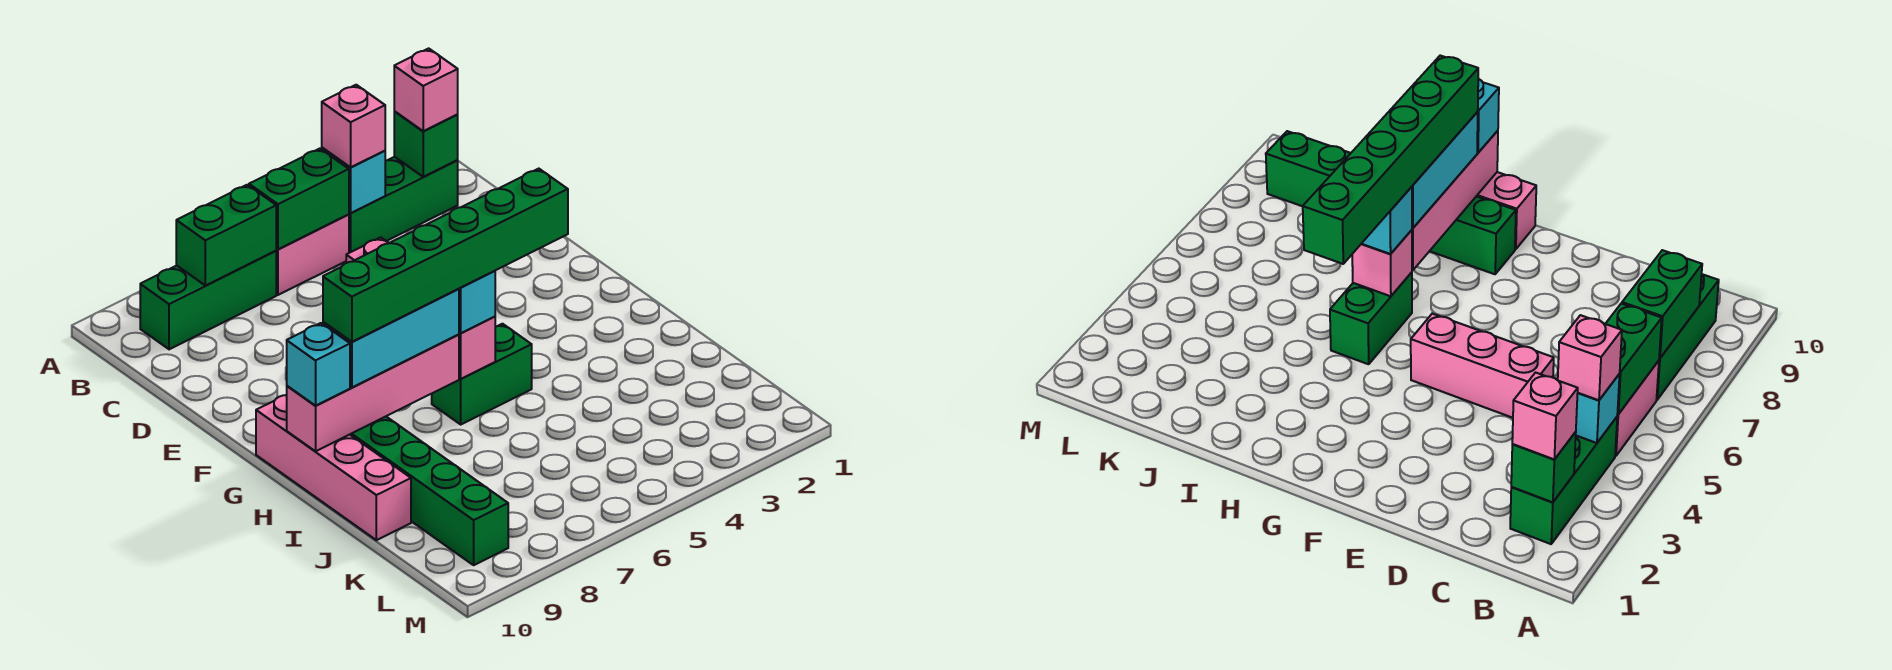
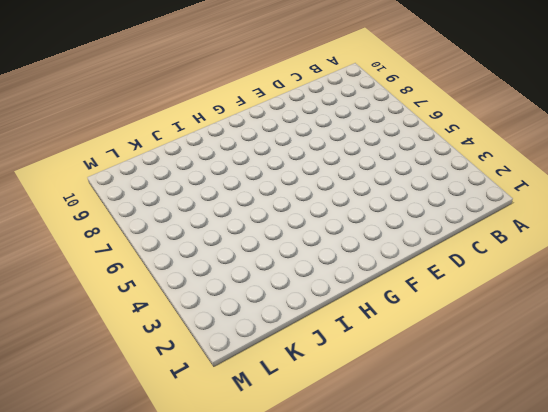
none -> green 1x3 brick [349,157,458,253]
none -> pink 1x2 brick [276,215,349,295]
none -> green 1x3 brick [140,251,276,349]

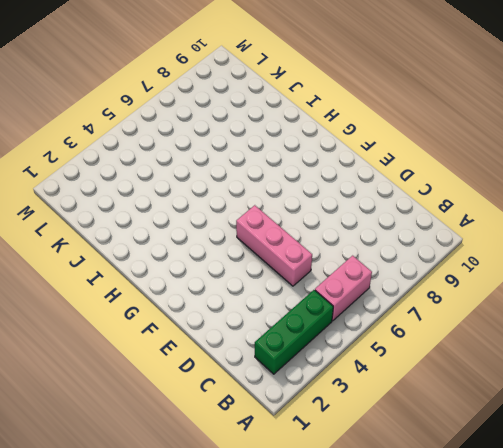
none -> green 1x3 brick [140,251,276,349]
none -> green 1x6 brick [350,417,508,565]
none -> pink 1x4 brick [256,395,411,540]

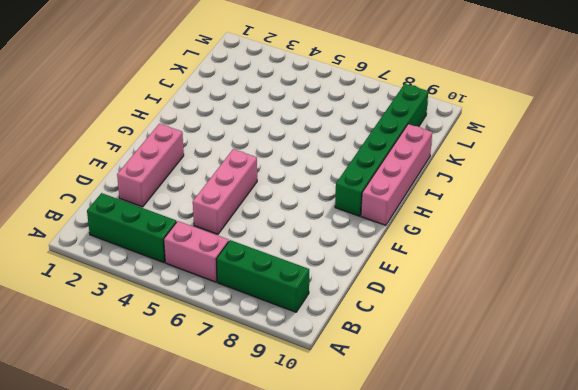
pink 1x3 brick [117,124,184,207] -> none
none -> green 1x2 brick [432,324,532,424]
none -> green 1x1 brick [394,111,458,177]
none -> cyan 1x1 brick [322,148,385,213]

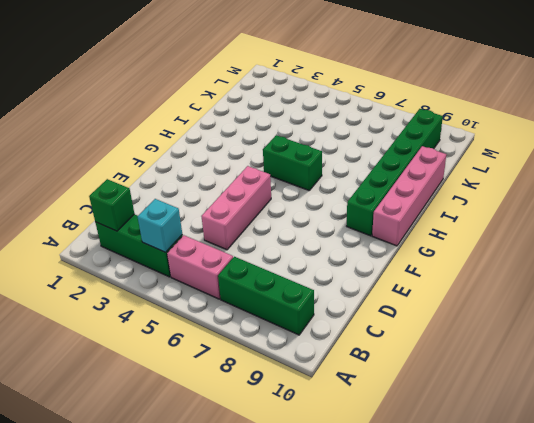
none -> green 1x2 brick [249,149,349,249]
none -> green 1x2 brick [176,185,276,286]
none -> pink 1x1 brick [459,317,495,379]

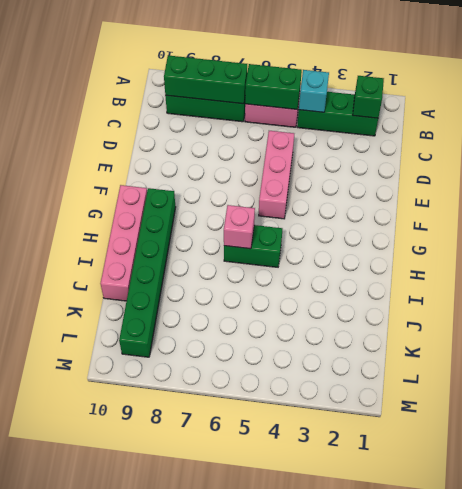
green 1x3 brick [164,55,247,104] -> green 1x2 brick [176,185,276,286]
none -> pink 1x4 brick [287,335,459,451]
none -> pink 1x1 brick [394,48,458,131]
none -> pink 1x1 brick [322,85,385,167]

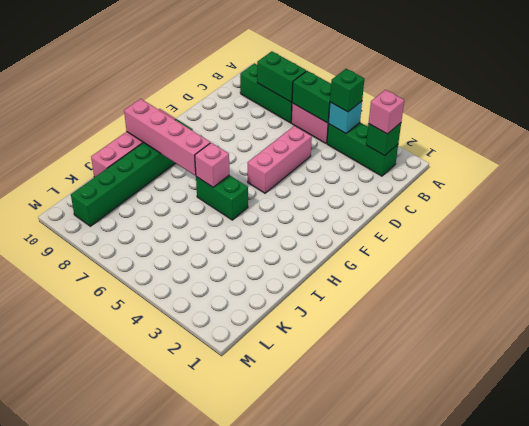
green 1x1 brick [330,69,364,112] -> pink 1x1 brick [322,85,385,167]
none -> cyan 1x1 brick [459,271,495,333]
none -> cyan 1x3 brick [323,289,459,387]
none -> cyan 1x1 brick [287,323,350,406]

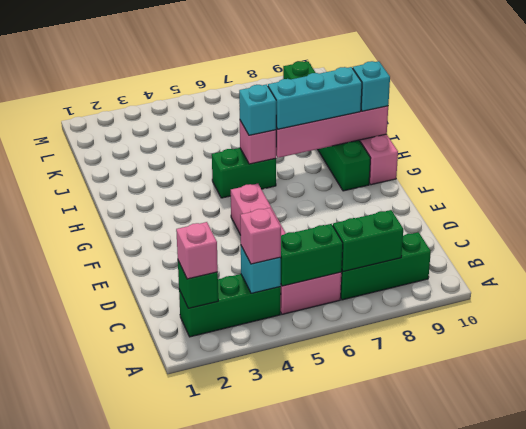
none -> green 1x6 brick [323,169,568,342]

